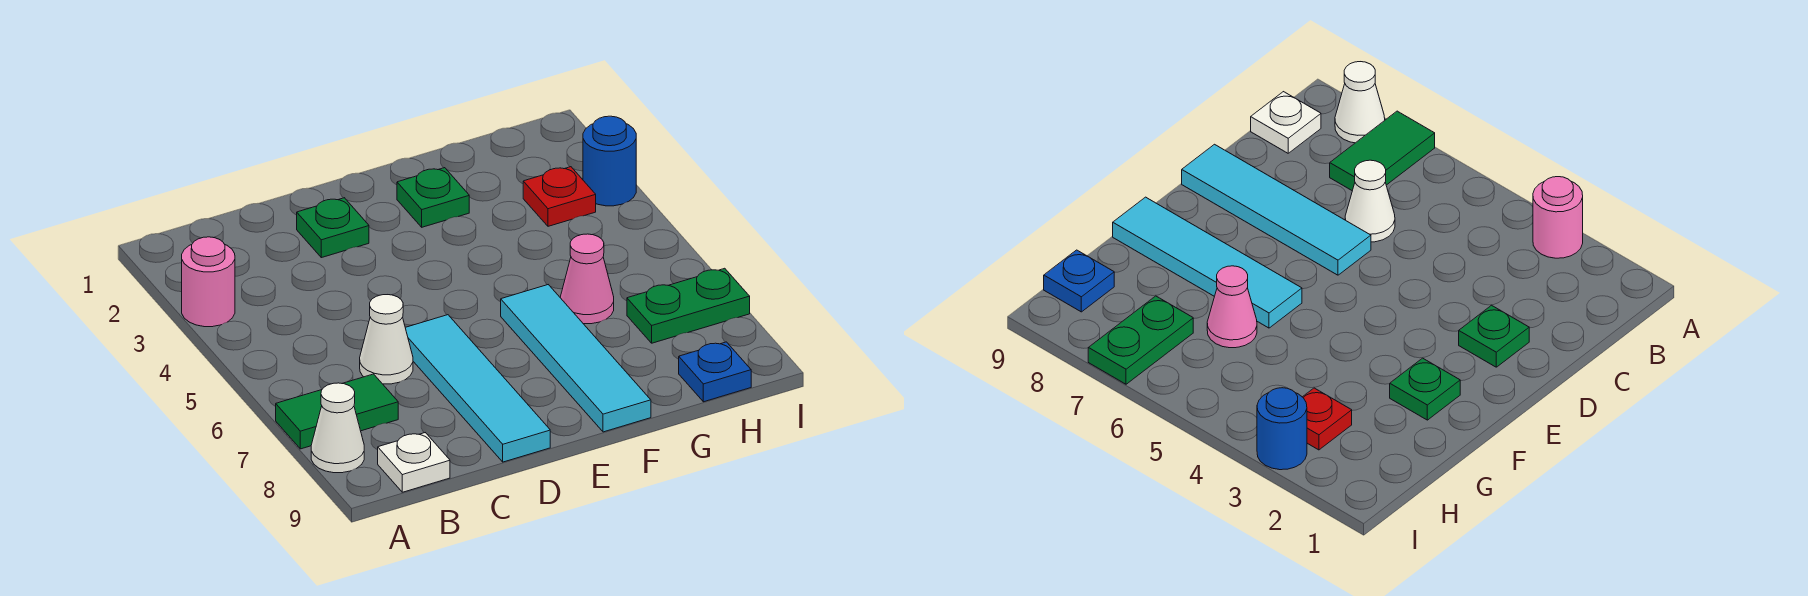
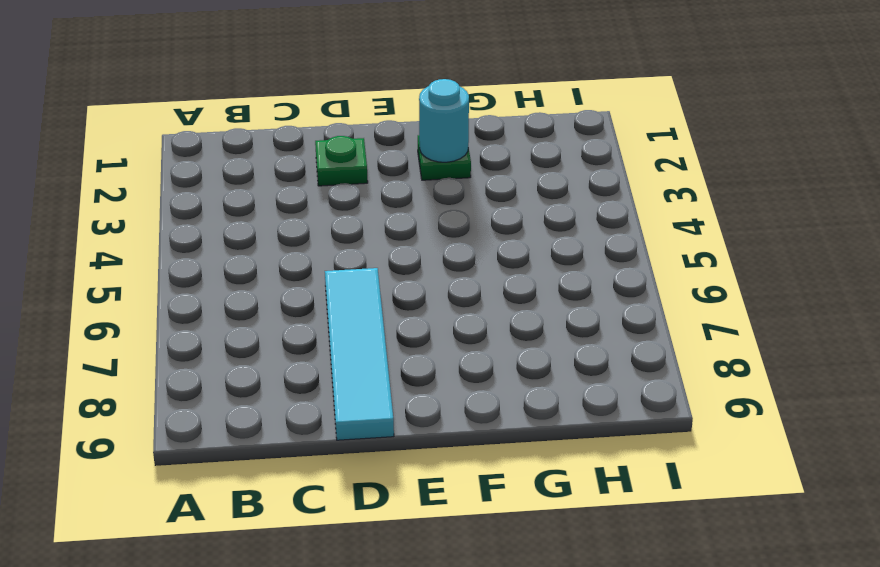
cyan 1x1 round brick [419,79,469,162] -> none
none -> pink 1x1 round brick [182,237,235,327]
none -> green 1x2 tile [276,374,398,449]
none -> white 1x1 cone [311,383,364,473]

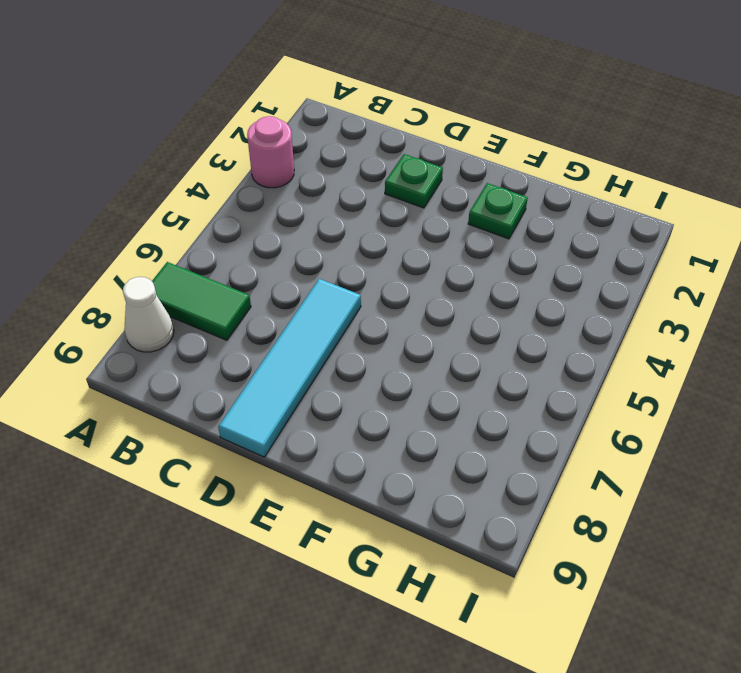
none -> white 1x1 plate [378,433,450,492]
none -> white 1x1 cone [360,295,413,384]
none -> cyan 1x4 tile [501,285,651,432]

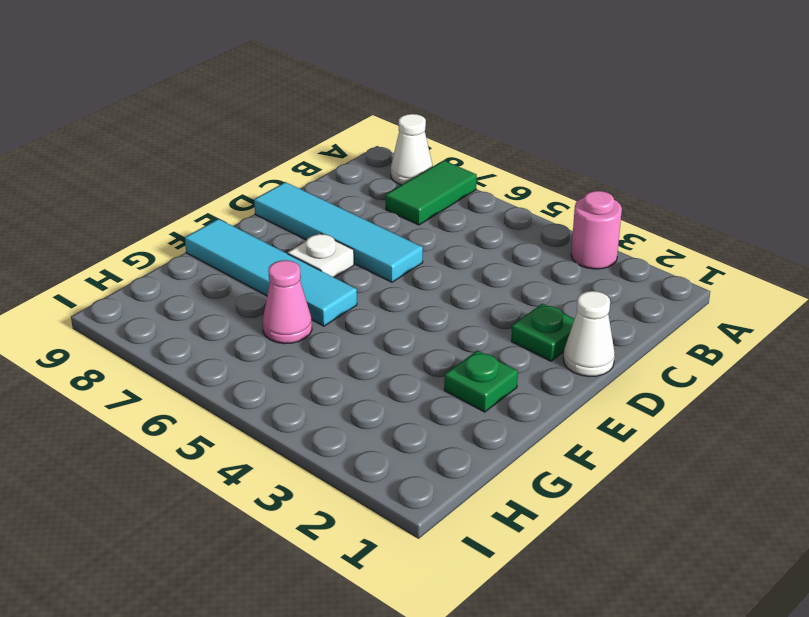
white 1x1 cone [563,291,615,376] -> white 1x1 cone moved to [360,295,413,384]
white 1x1 plate [288,233,354,278] -> white 1x1 plate moved to [378,433,450,492]
none -> red 1x1 plate [523,167,596,226]
none -> green 1x2 plate [627,268,750,343]
none -> blue 1x1 plate [679,342,751,402]

